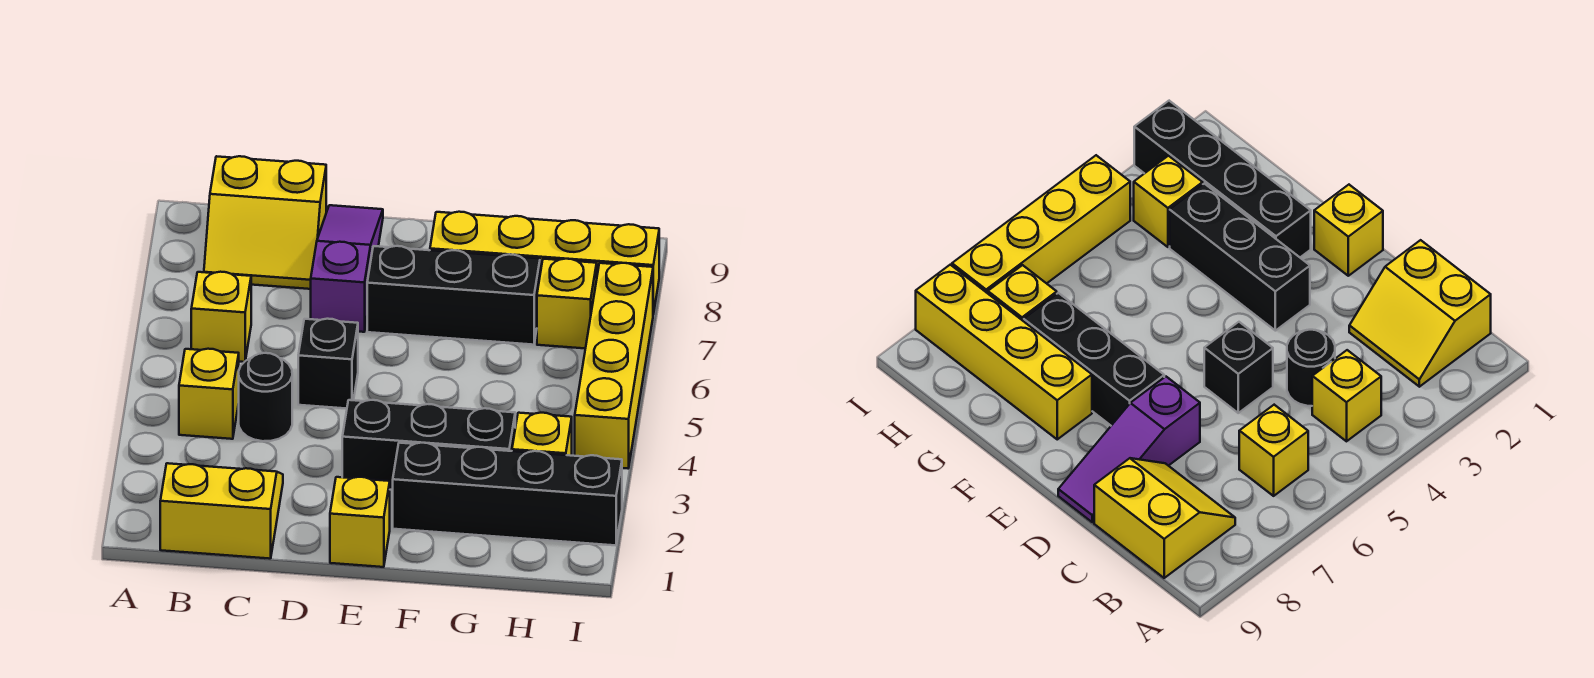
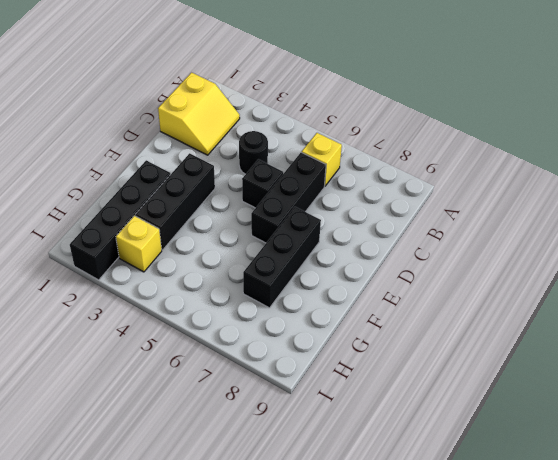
black 1x3 brick [251,152,326,243] -> none
none -> yellow 1x1 brick [179,349,239,439]
none -> yellow 2x2 slope [204,156,326,289]
none -> purple 1x3 slope [311,205,383,332]

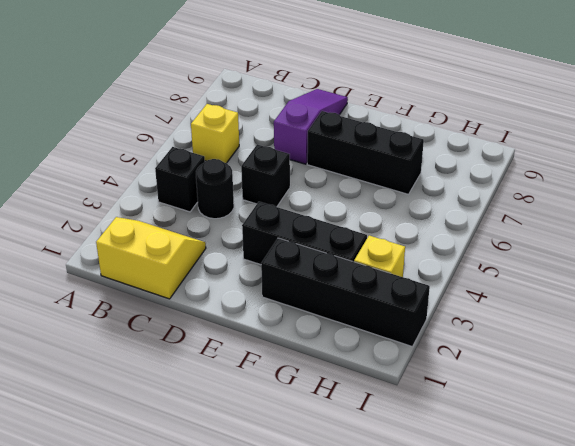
black 1x1 brick [155,147,205,212] -> yellow 1x1 brick [179,349,239,439]
none -> yellow 2x2 slope [204,156,326,289]
none -> yellow 1x1 brick [330,477,390,567]
none -> yellow 1x4 brick [430,212,659,314]

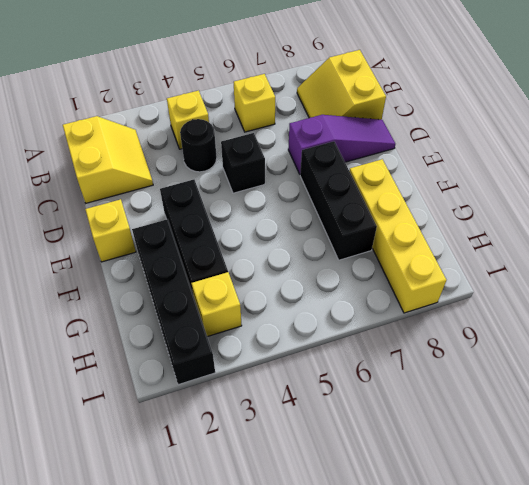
none -> yellow 1x1 brick [537,259,597,349]
none -> yellow 1x4 brick [575,263,653,468]

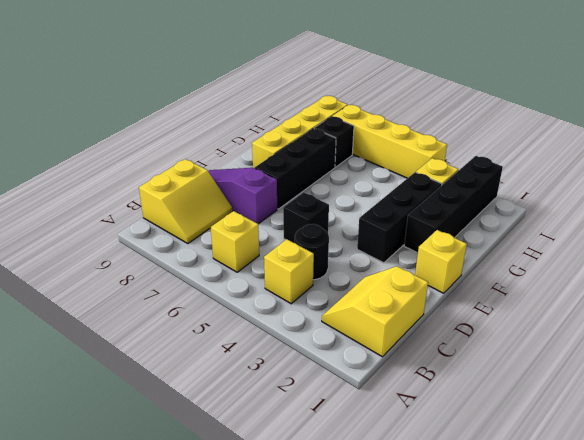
black 1x1 brick [314,117,354,167] -> yellow 1x1 brick [537,259,597,349]

